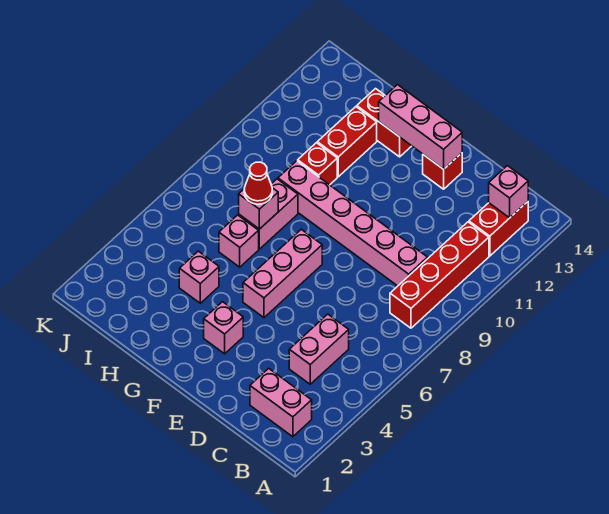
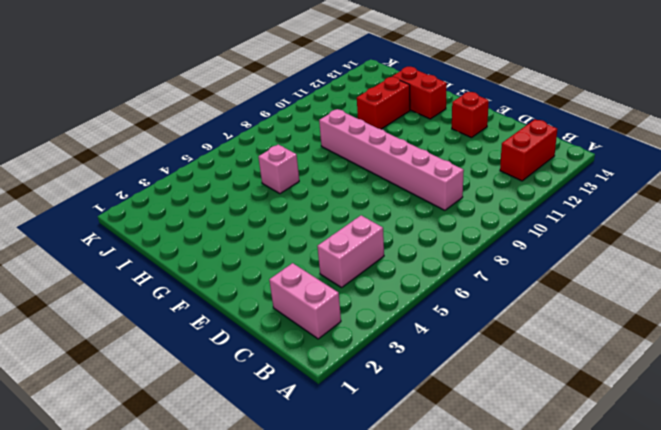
none -> red 1x4 brick [390,222,489,328]
none -> pink 1x1 brick [204,302,243,354]
none -> pink 1x3 brick [243,229,322,318]

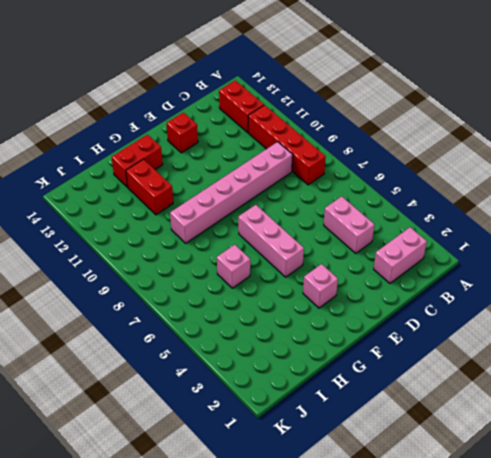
none -> pink 1x1 brick [179,251,219,303]
none -> pink 1x2 brick [239,179,298,249]
none -> red 1x1 brick [298,143,337,185]

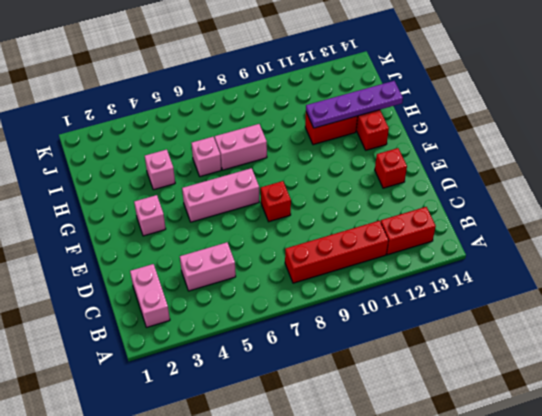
red 1x1 brick [261,181,291,222] -> red 1x1 brick moved to [298,143,337,185]
purple 1x4 plate [306,81,403,128] -> none
none -> pink 1x6 brick [278,161,428,286]
none -> pink 1x1 brick [489,166,528,218]
none -> pink 1x3 brick [379,85,462,169]

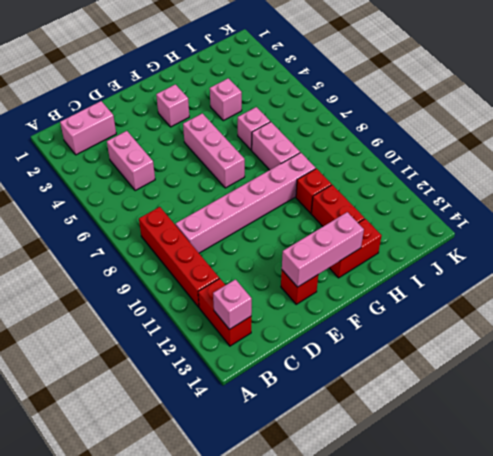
none -> pink 1x1 brick [239,188,278,229]
none -> red 1x1 cone [244,162,272,204]

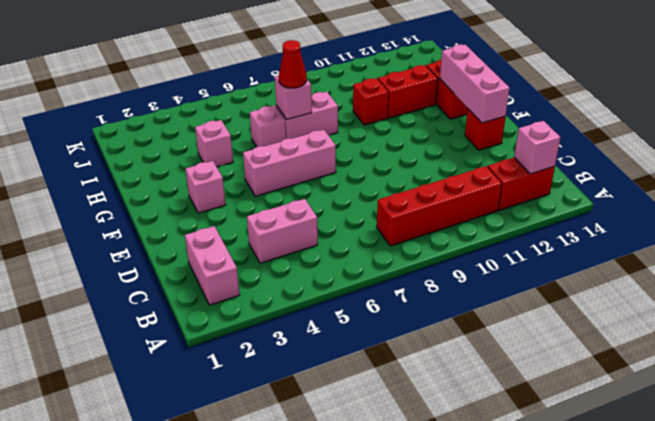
none -> pink 1x6 brick [278,161,428,286]

